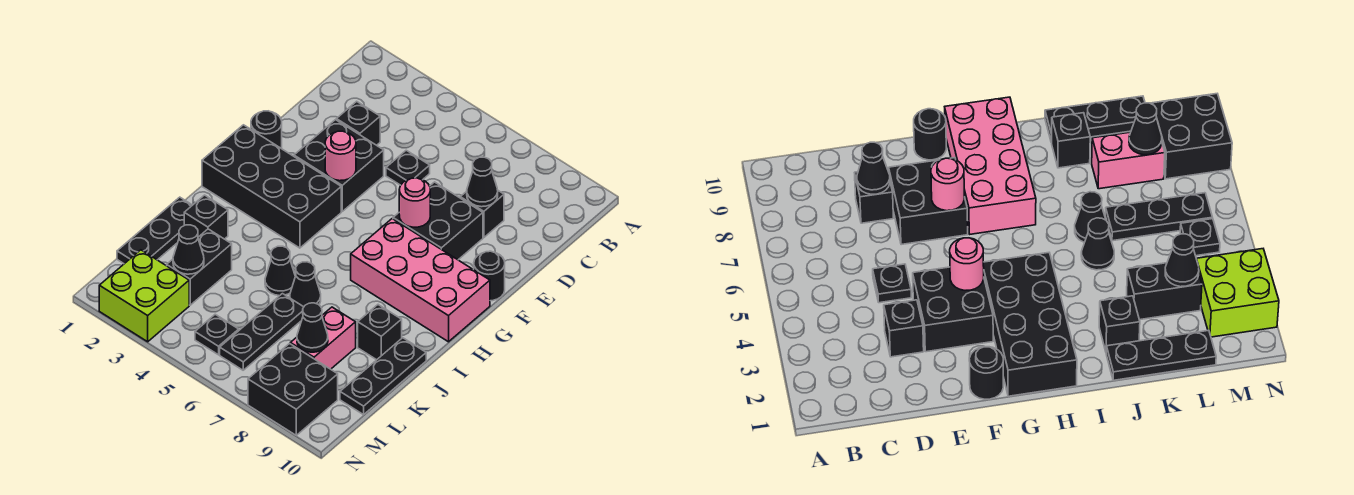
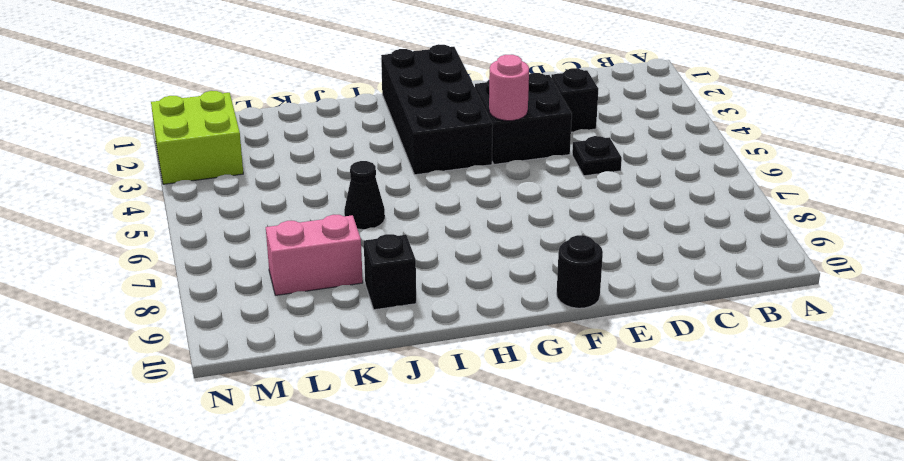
none -> black 1x1 brick [460,191,504,238]
none -> black 2x2 brick [393,182,483,260]
none -> black 1x1 round brick [251,111,282,149]

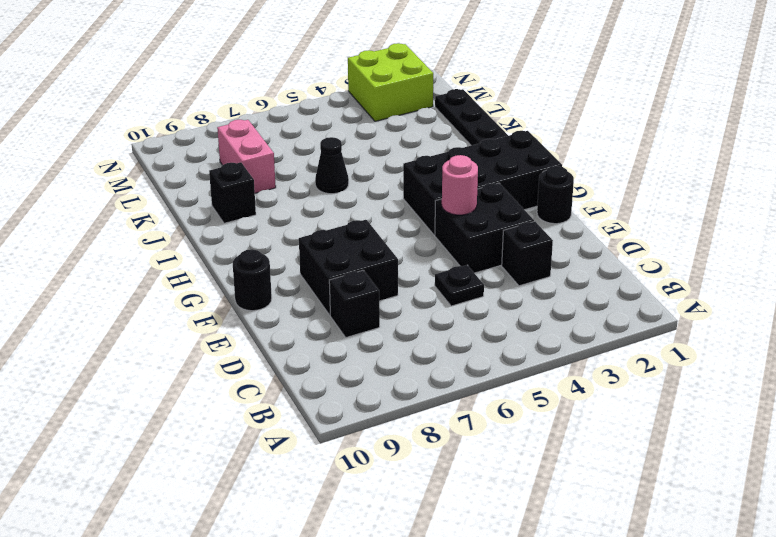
none -> pink 2x4 brick [351,219,490,342]
none -> black 1x1 brick [184,195,228,239]
none -> black 1x1 cone [265,246,295,296]

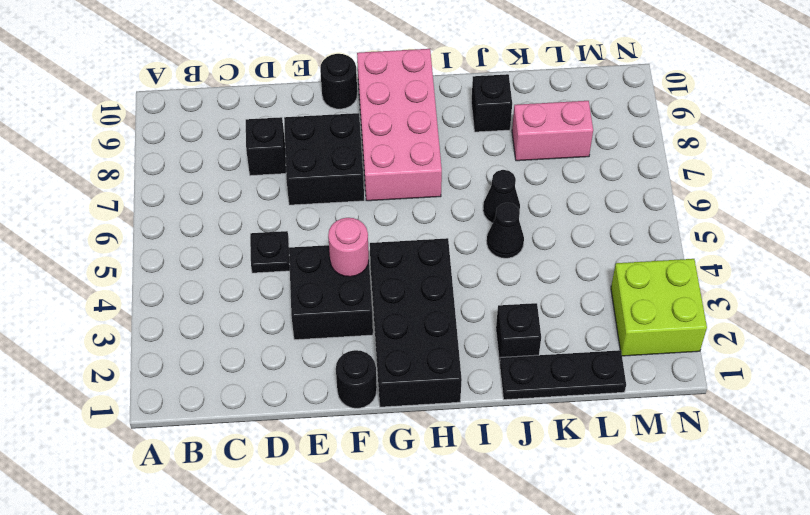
none -> black 1x1 brick [336,101,380,145]
none -> black 1x3 plate [340,338,426,415]
none -> black 1x2 brick [167,229,232,305]

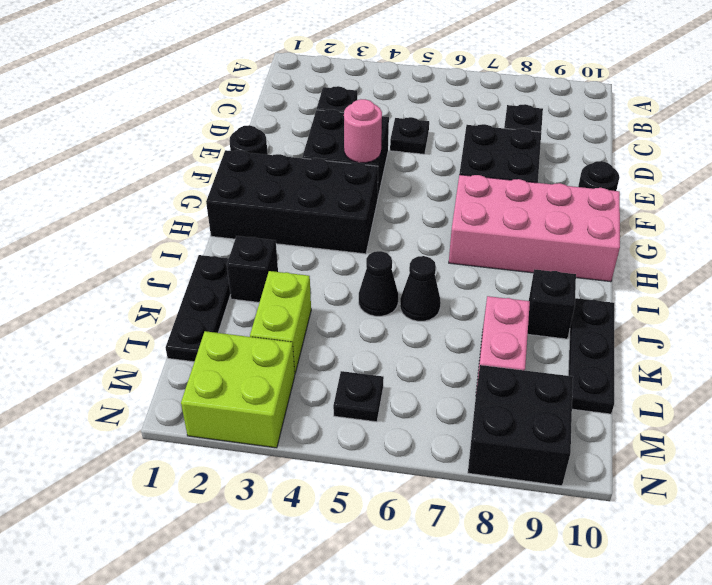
lime 1x2 brick [250,271,311,373] -> black 1x2 brick [167,229,232,305]
none -> black 1x3 plate [220,294,304,370]
none -> black 1x1 cone [467,157,498,207]
none -> pink 1x1 round brick [399,178,430,227]

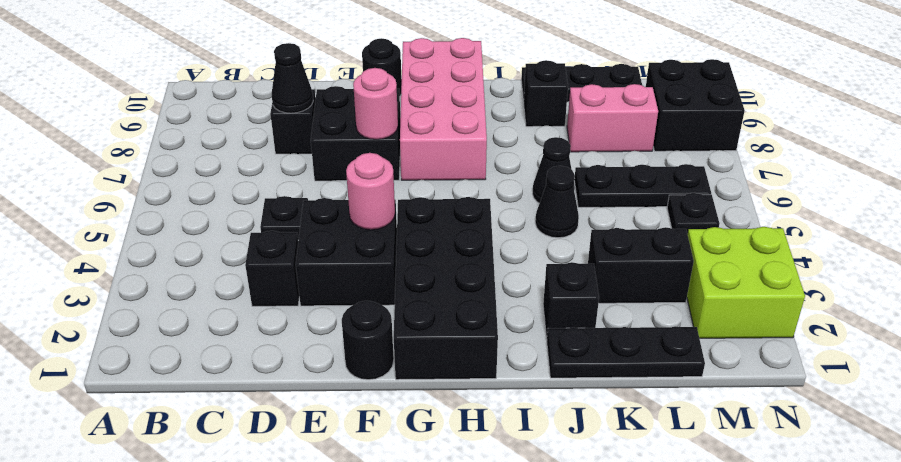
none -> black 1x1 cone [173,225,204,274]
none -> black 1x1 cone [297,303,328,352]

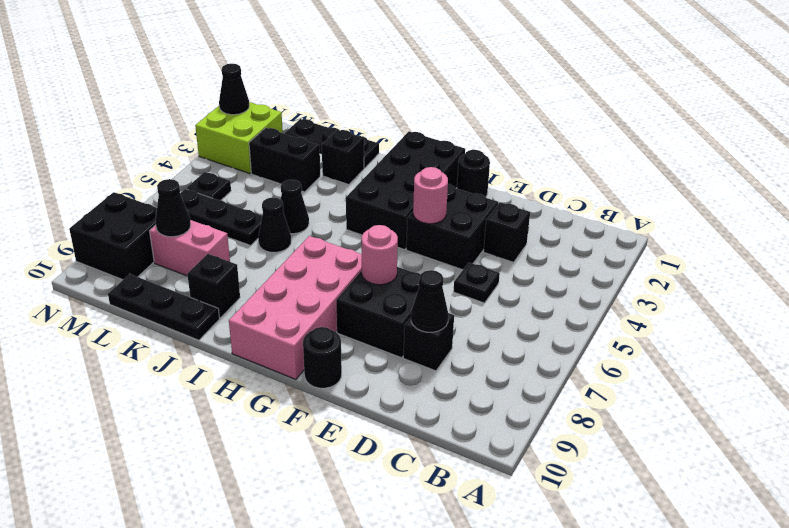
black 1x1 cone [219,64,249,115] -> black 1x1 cone moved to [173,225,204,274]

